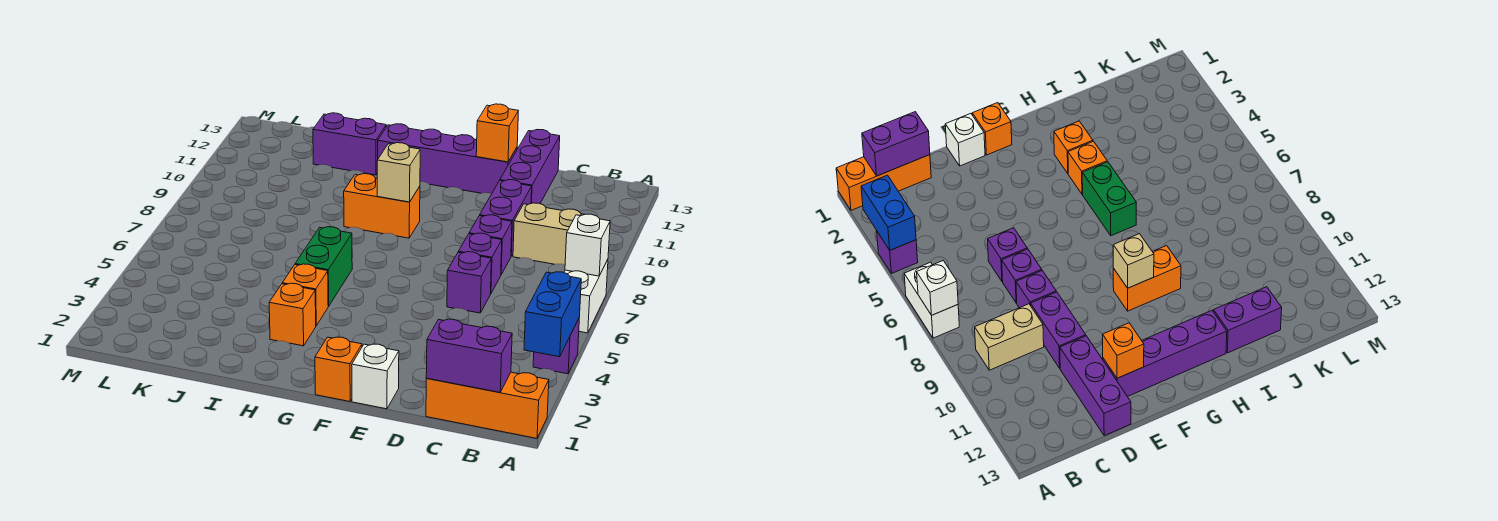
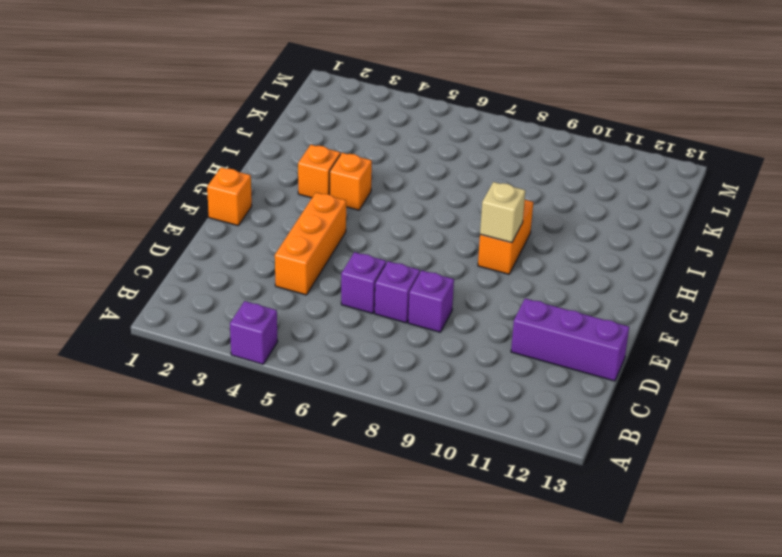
orange 1x3 brick [275,193,346,295] -> orange 1x3 brick moved to [426,372,549,438]
none -> white 1x2 brick [564,259,608,333]
none -> tan 1x2 brick [513,203,585,265]
none -> purple 1x2 brick [480,180,532,256]

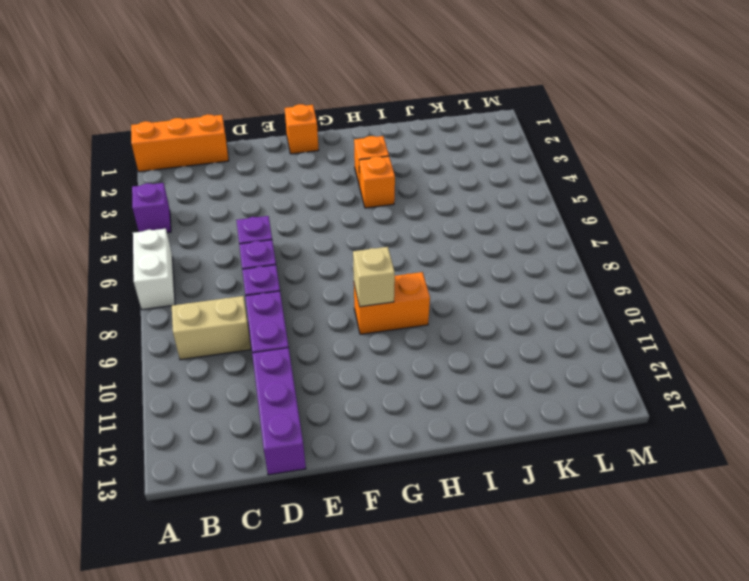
none -> white 1x1 brick [352,344,399,409]
none -> purple 1x4 brick [378,124,517,194]
none -> green 1x2 brick [295,227,352,306]

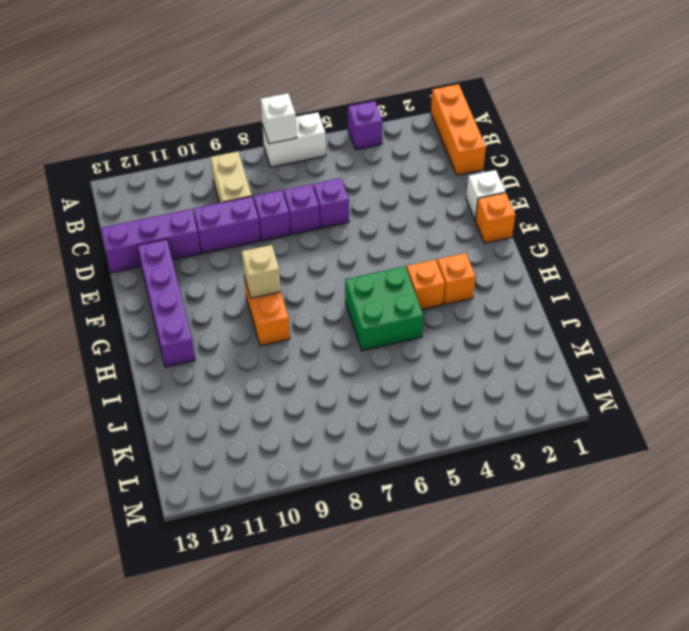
green 2x2 brick [345,266,424,351] -> green 1x2 brick [295,227,352,306]
none -> purple 1x2 brick [313,113,386,175]
none -> blue 1x2 brick [524,272,581,357]
none -> purple 1x2 brick [426,319,512,392]

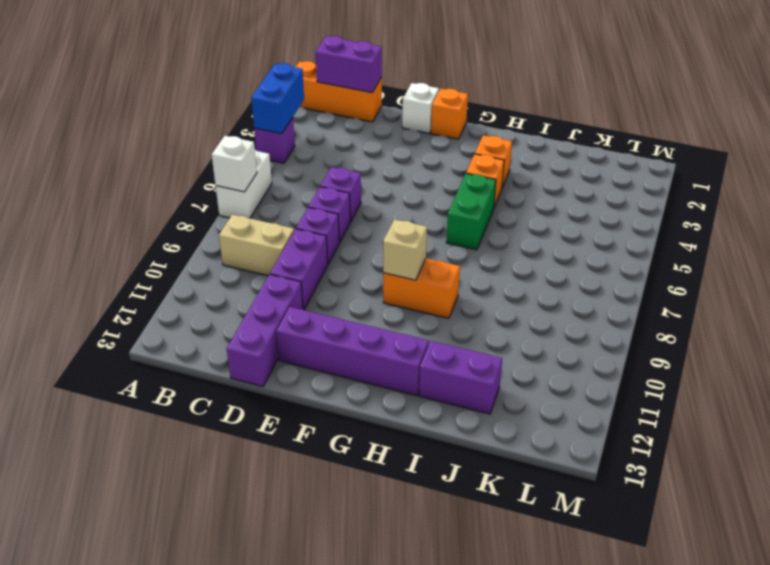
none -> orange 1x1 brick [476,104,518,162]

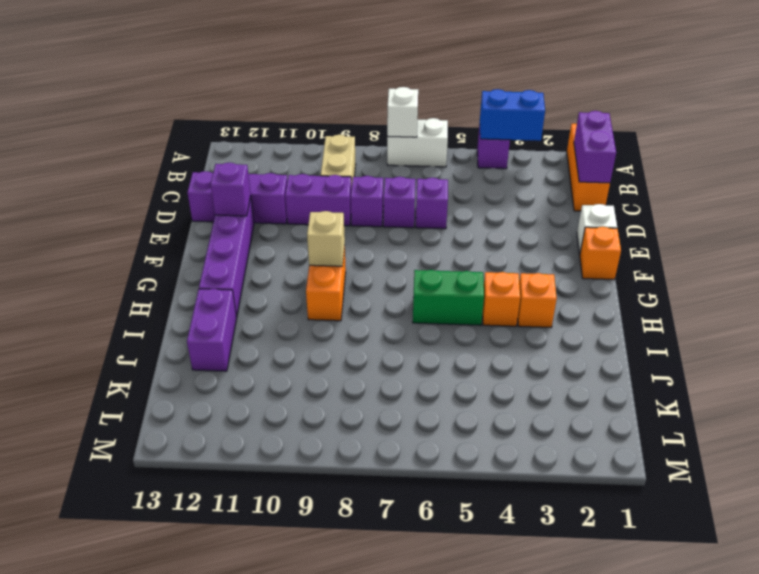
purple 1x1 brick [211,163,251,216] -> orange 1x1 brick [476,104,518,162]

